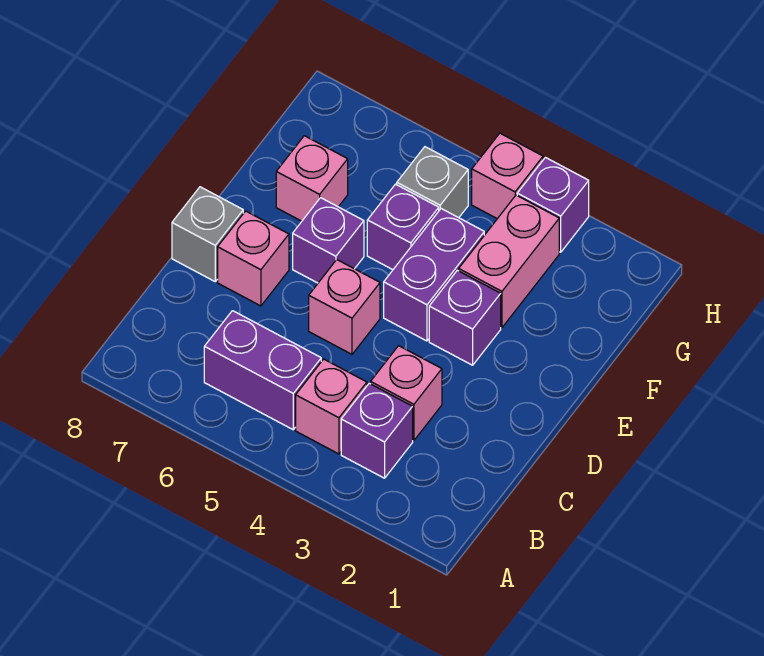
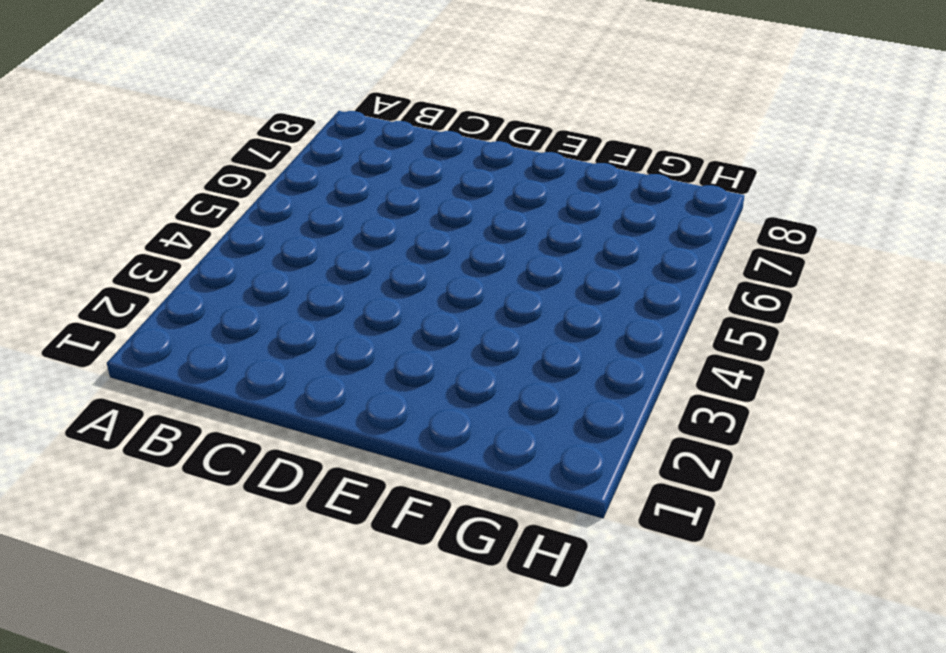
none -> purple 1x1 brick [341,383,413,478]
none -> pink 1x1 brick [296,359,367,454]
none -> purple 1x2 brick [204,311,321,430]

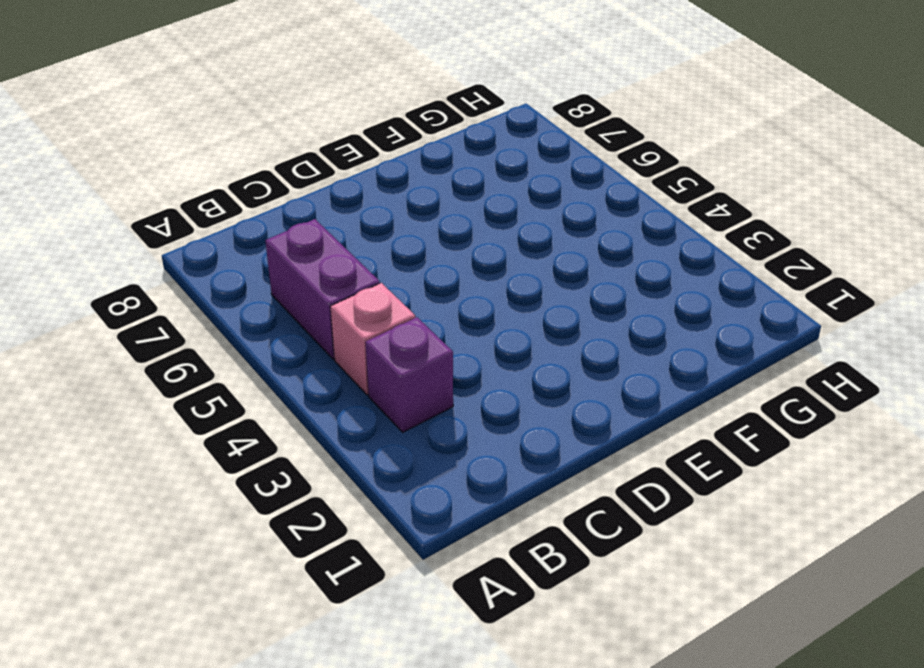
none -> pink 1x1 brick [371,346,442,441]
none -> pink 1x1 brick [309,260,380,354]
none -> pink 1x1 brick [218,211,289,306]

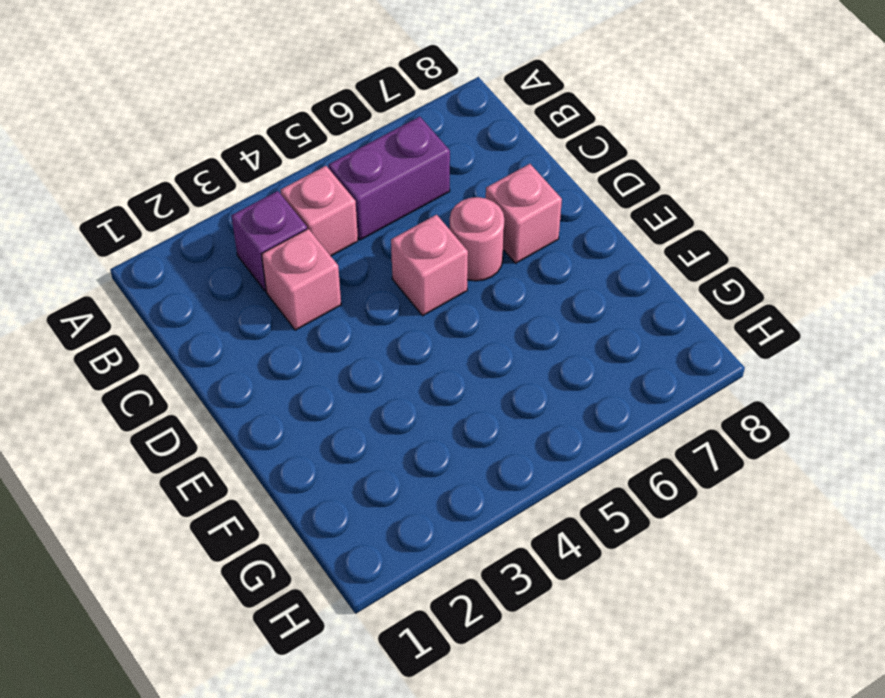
pink 1x1 round brick [450,197,504,281] -> none
none -> grey 1x1 brick [172,187,243,281]
none -> purple 1x1 brick [429,270,501,365]
none -> purple 1x2 brick [384,209,484,341]

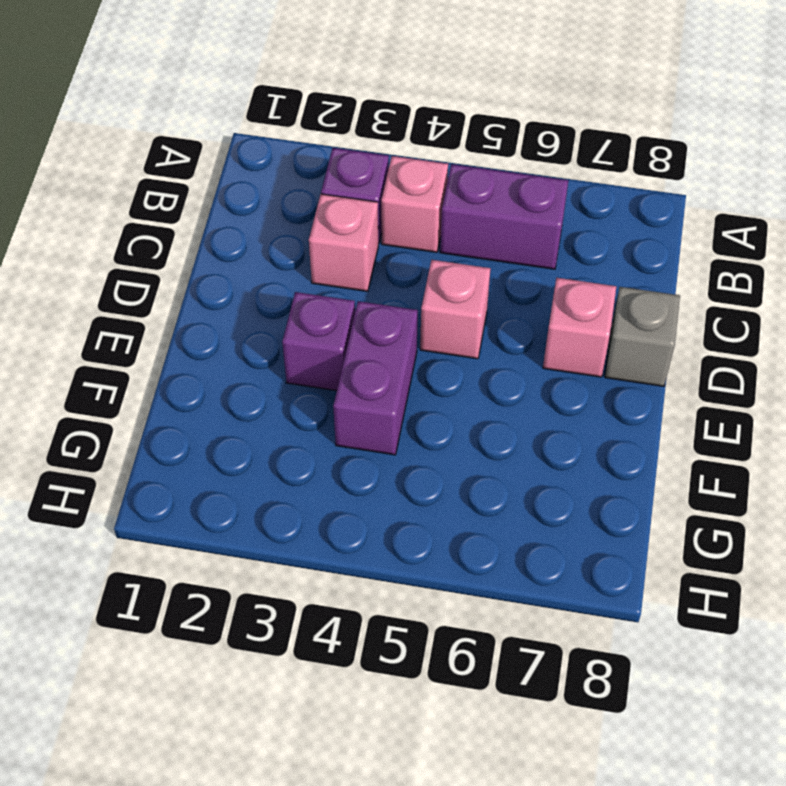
none -> purple 1x1 brick [293,198,364,283]
none -> pink 1x2 brick [459,195,559,328]
none -> purple 1x1 brick [367,184,439,270]

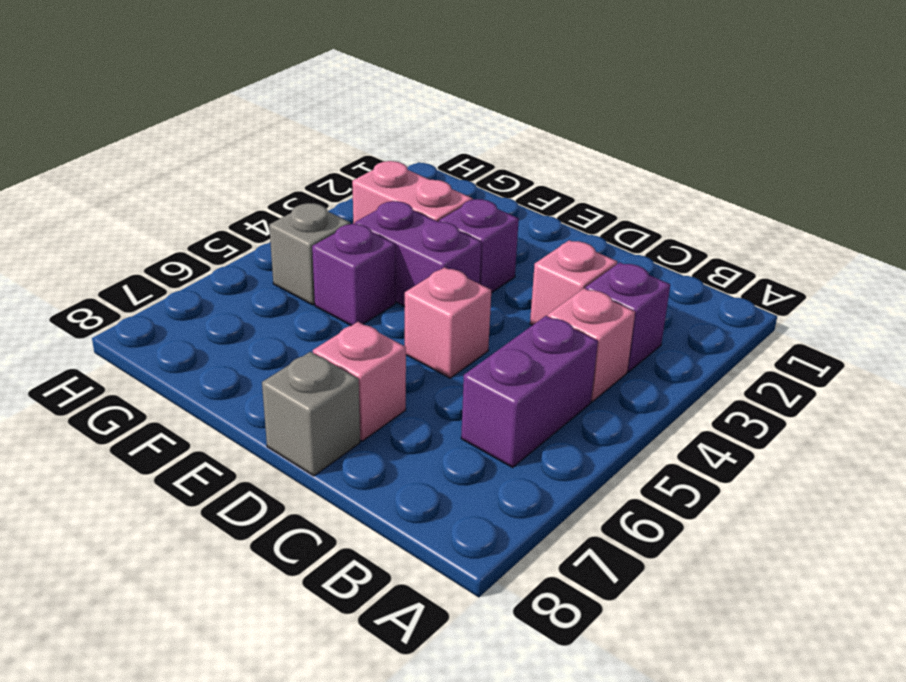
none -> purple 1x1 brick [293,198,364,283]
none -> pink 1x1 brick [276,136,348,221]
none -> purple 1x1 brick [517,158,589,252]

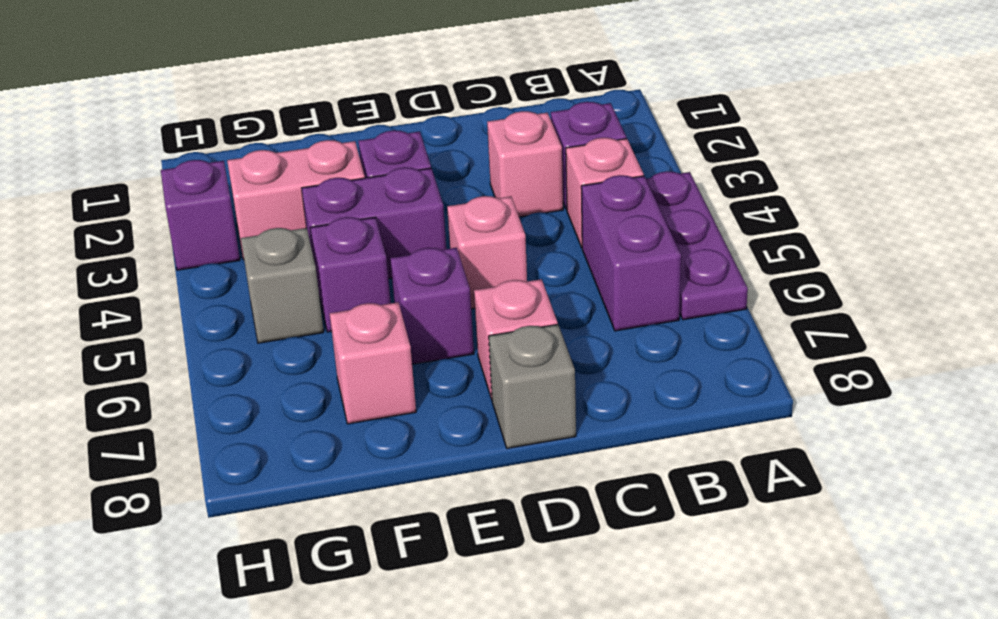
purple 1x3 plate [646,171,748,320] -> none
none -> pink 1x1 brick [472,133,543,219]

